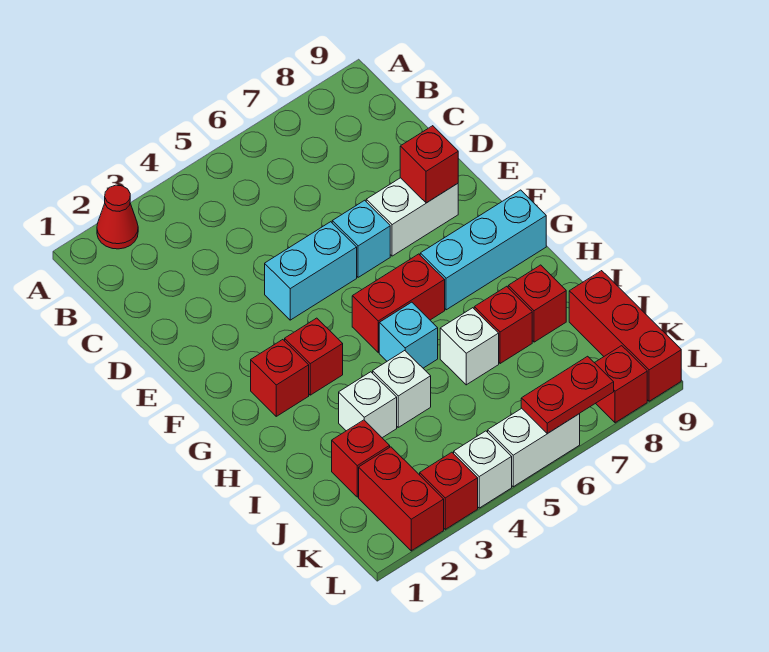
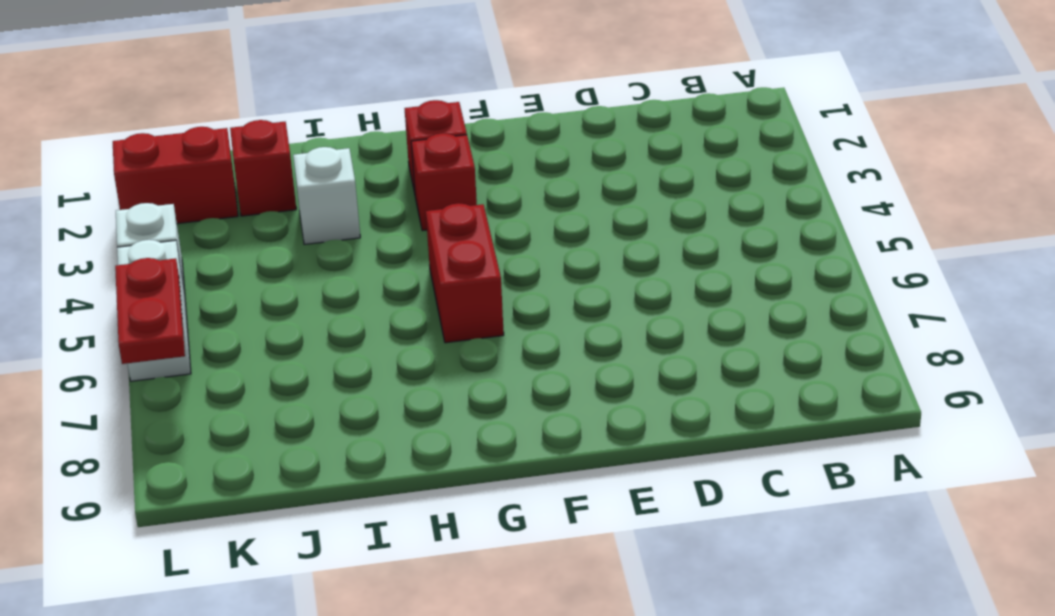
none -> red 1x1 cone [97,185,138,249]
none -> cyan 1x2 brick [265,222,357,320]
none -> cyan 1x1 brick [332,200,390,277]

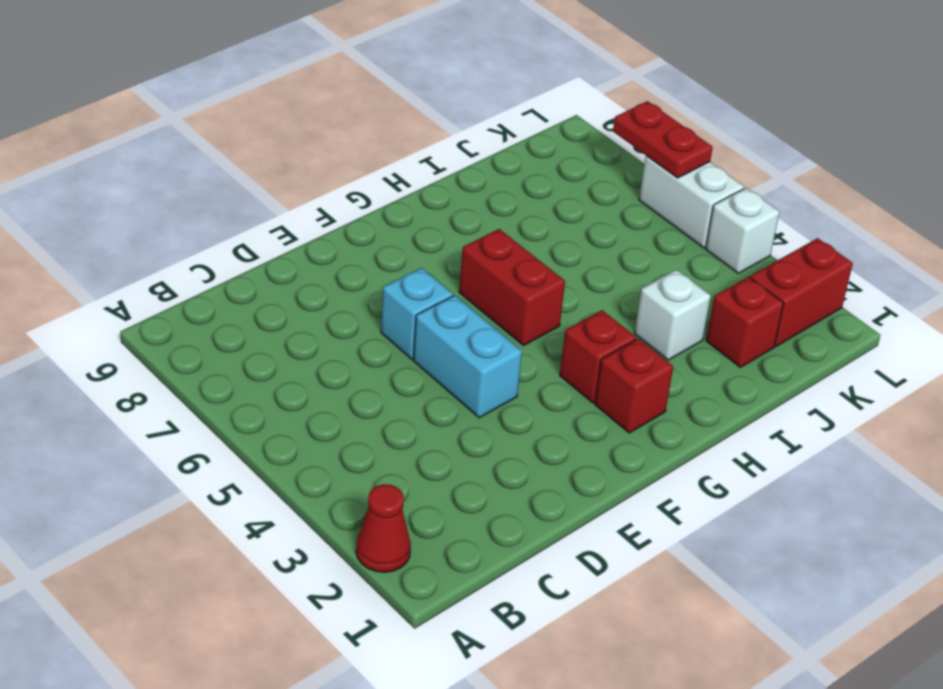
none -> white 1x2 brick [366,178,458,256]
none -> cyan 1x3 brick [420,190,546,310]
none -> cyan 1x1 brick [379,302,438,368]

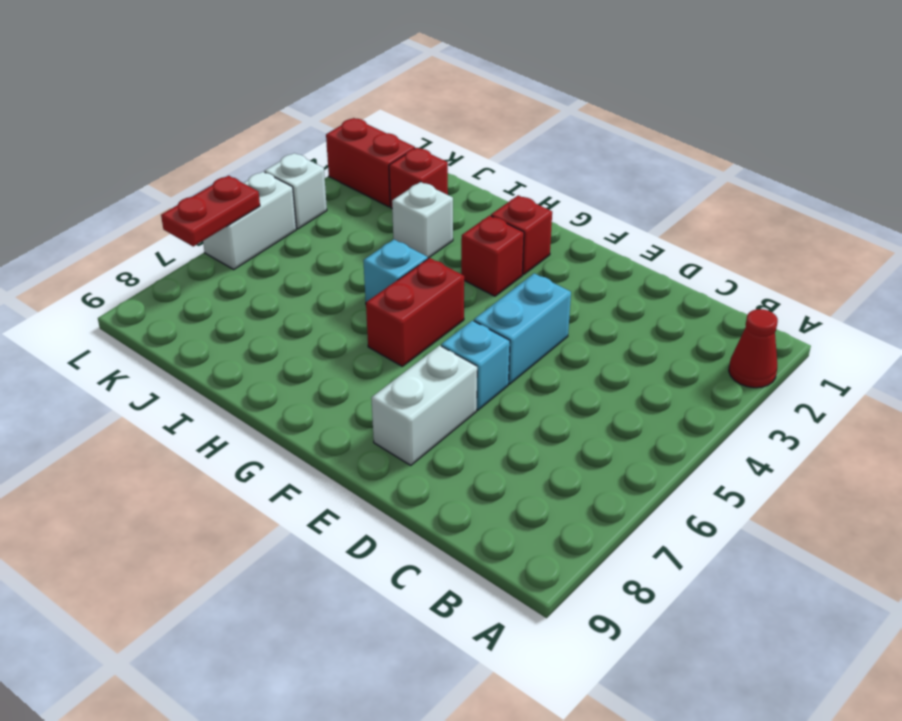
none -> cyan 1x3 brick [420,190,546,310]
none -> white 1x1 brick [373,351,431,427]
none -> white 1x1 brick [440,308,499,385]

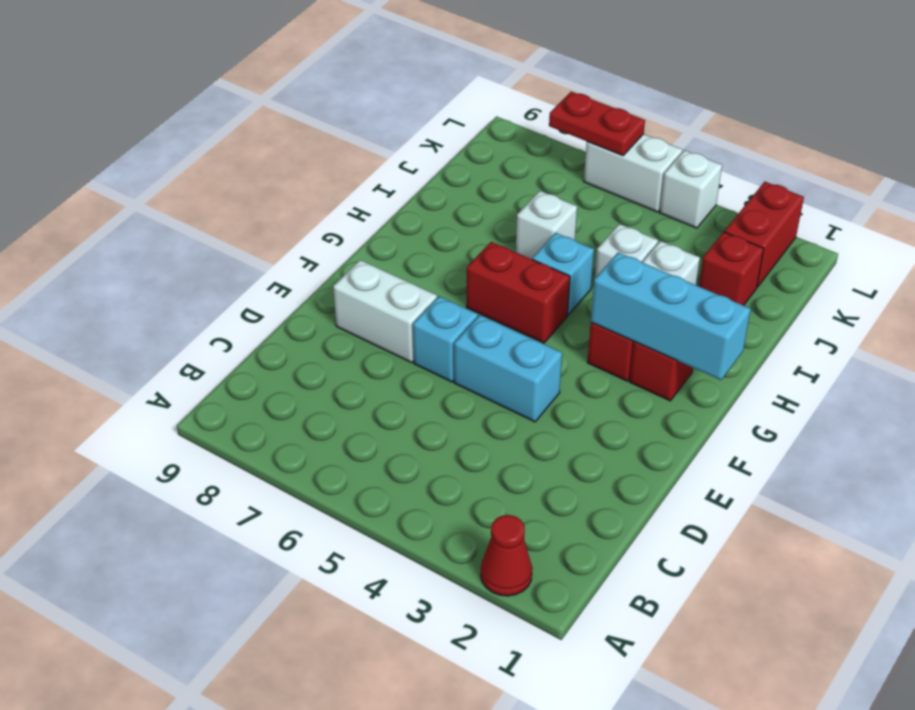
cyan 1x3 brick [591,252,751,380] -> cyan 1x3 brick moved to [420,190,546,310]
none -> red 1x1 brick [474,286,532,364]
none -> red 1x1 brick [508,265,566,342]
none -> red 1x3 brick [569,271,681,401]

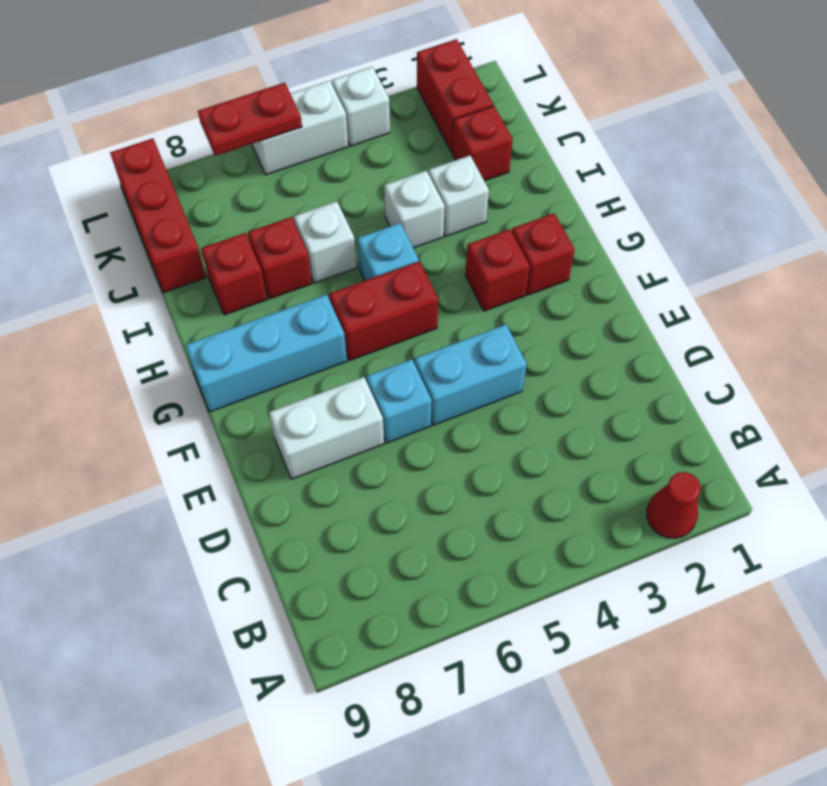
none -> red 1x1 brick [420,452,478,529]
none -> red 1x1 brick [595,346,647,423]
none -> red 1x1 brick [400,126,458,203]

